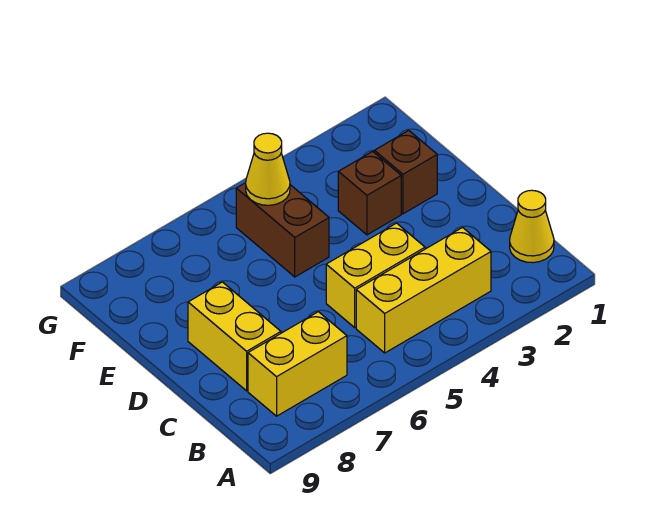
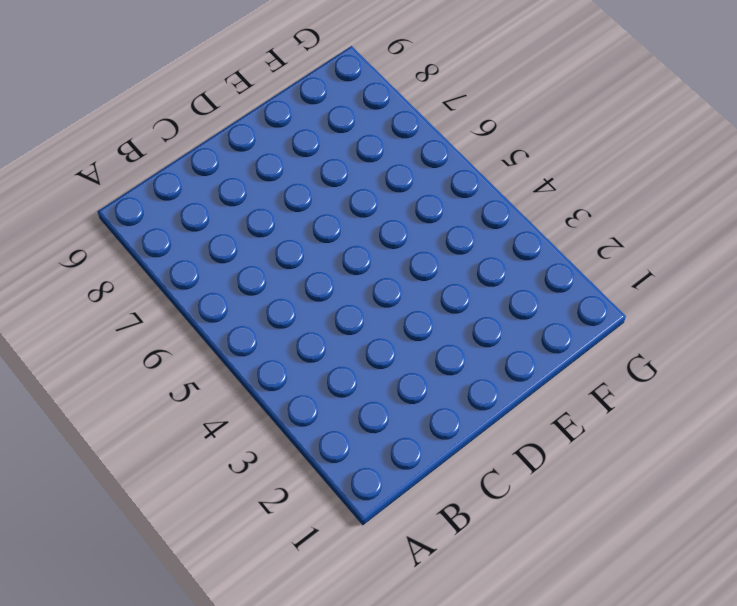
none -> yellow 1x1 cone [510,190,554,263]
none -> yellow 1x3 brick [356,228,491,353]

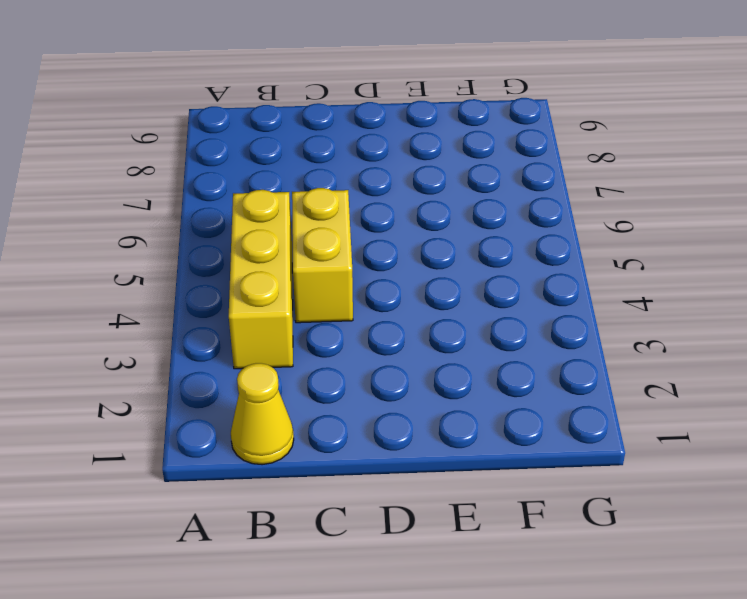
none -> yellow 1x2 brick [248,312,347,416]
none -> yellow 1x2 brick [188,282,281,391]

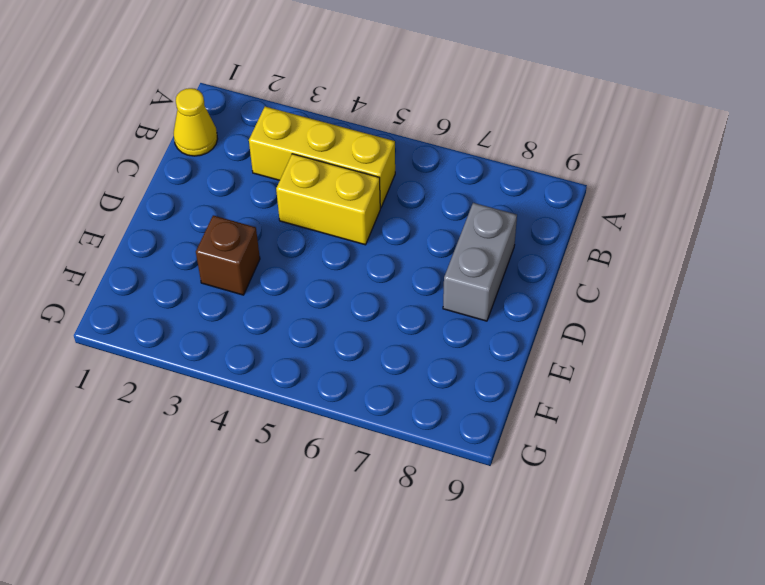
grey 1x2 brick [443,203,517,321] -> yellow 1x2 brick [188,282,281,391]
none -> yellow 1x2 brick [248,312,347,416]
none -> brown 1x1 brick [374,130,437,214]

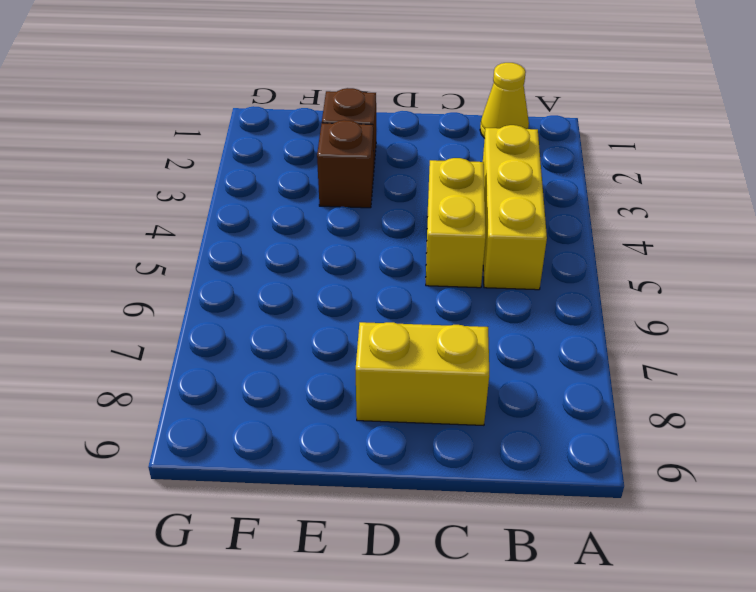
none -> yellow 1x2 brick [248,312,347,416]
none -> brown 1x2 brick [236,183,329,277]

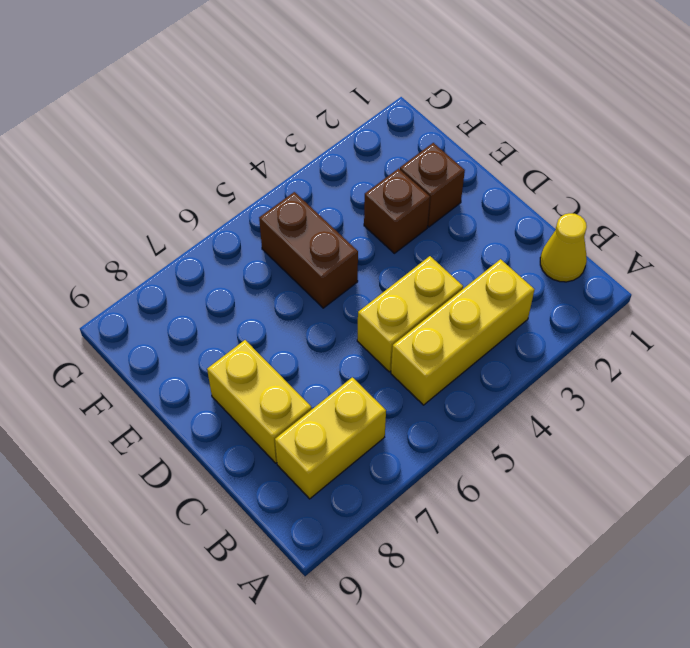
none -> yellow 1x1 cone [246,133,290,205]

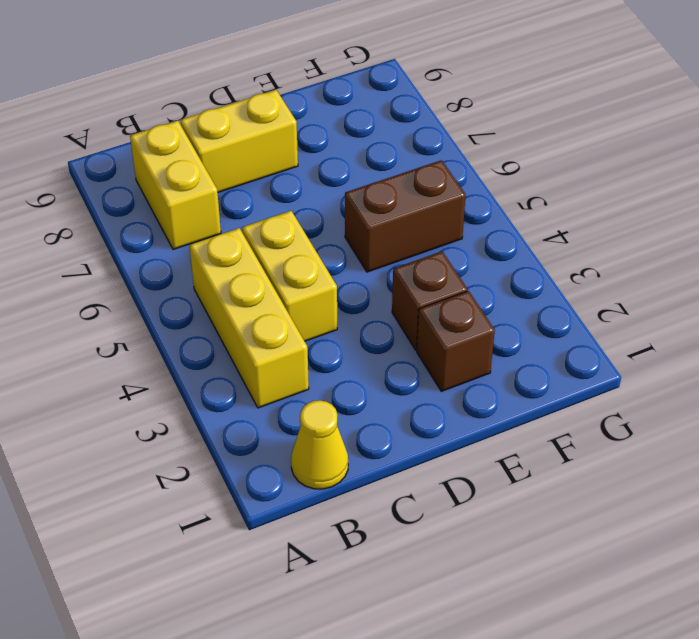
none -> yellow 1x1 cone [246,133,290,205]

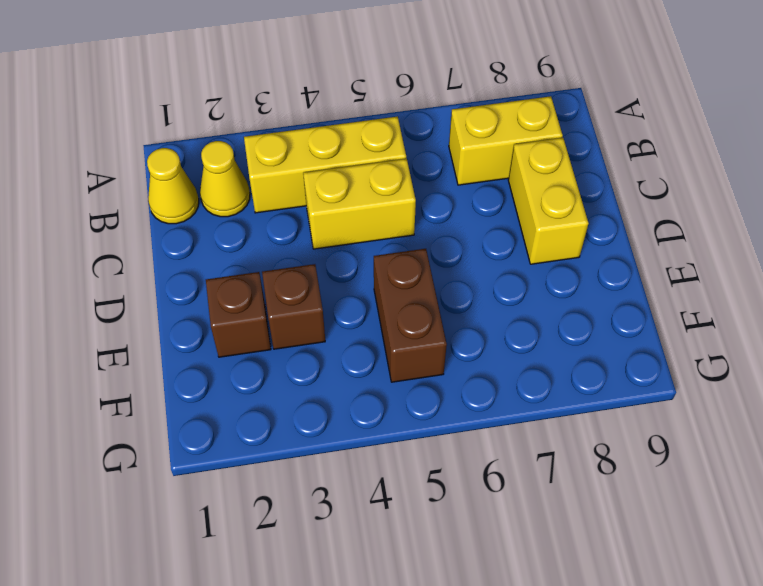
yellow 1x1 cone [200,141,250,217] -> yellow 1x1 cone moved to [246,133,290,205]

